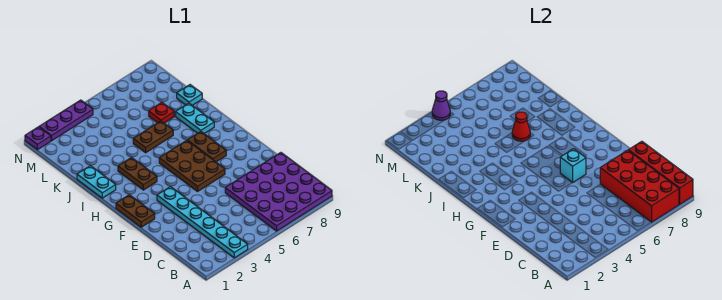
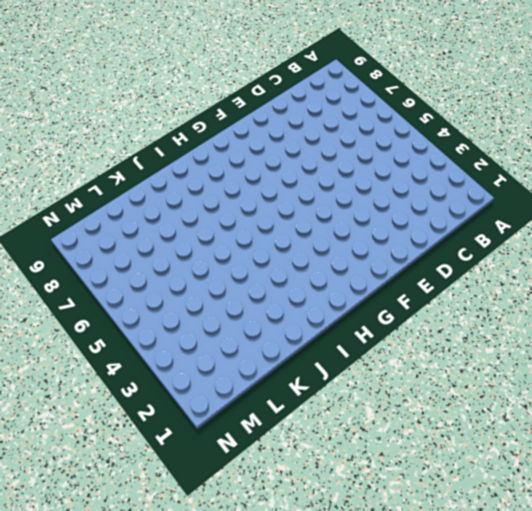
none -> cyan 1x6 plate [157,187,248,258]
none -> purple 4x4 plate [225,153,332,231]
none -> brown 1x2 plate [116,195,155,227]

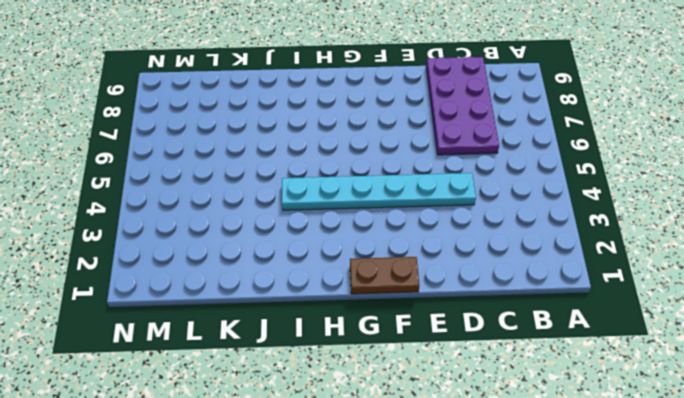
purple 2x4 plate [426,57,499,155] -> purple 4x4 plate [225,153,332,231]
cyan 1x6 plate [282,173,476,210] -> cyan 1x6 plate moved to [157,187,248,258]
none -> brown 2x3 plate [159,140,225,191]
none -> brown 1x2 plate [187,132,226,162]
none -> brown 1x2 plate [118,158,157,190]

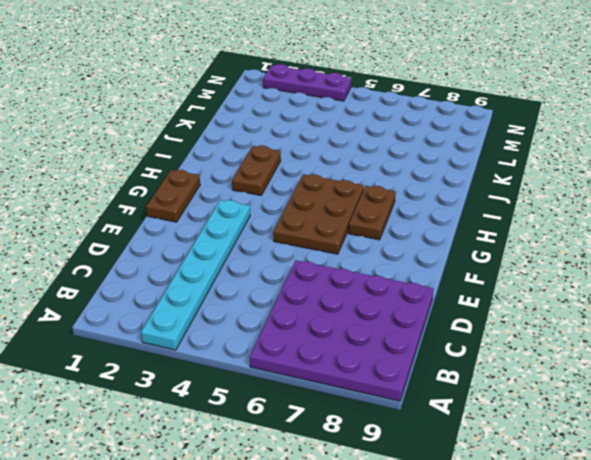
none -> cyan 1x2 plate [77,166,116,198]
none -> cyan 1x2 plate [176,103,214,134]
none -> brown 1x2 plate [133,121,173,153]

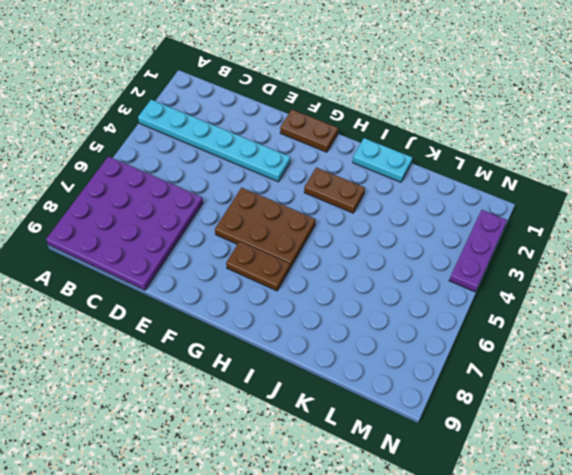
none -> cyan 1x2 plate [176,103,214,134]
none -> brown 1x2 plate [133,121,173,153]
none -> red 1x1 plate [149,103,174,123]

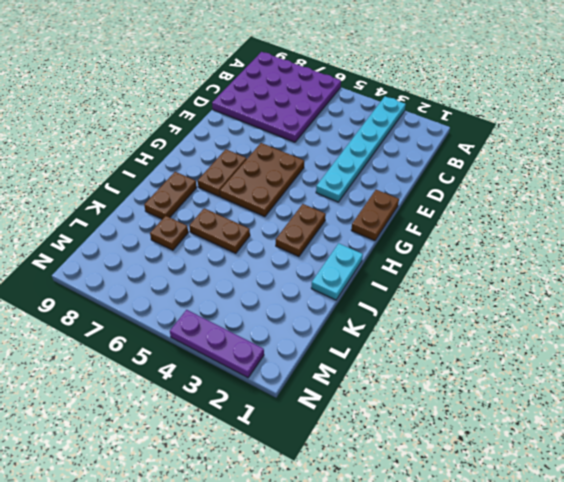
brown 1x2 plate [144,172,197,219] -> cyan 1x2 plate [176,103,214,134]
brown 1x1 plate [150,216,188,250] -> red 1x1 plate [149,103,174,123]
none -> cyan 1x1 plate [177,85,202,105]
none -> purple 1x1 plate [25,127,51,150]
none -> red 2x4 brick [600,150,679,222]

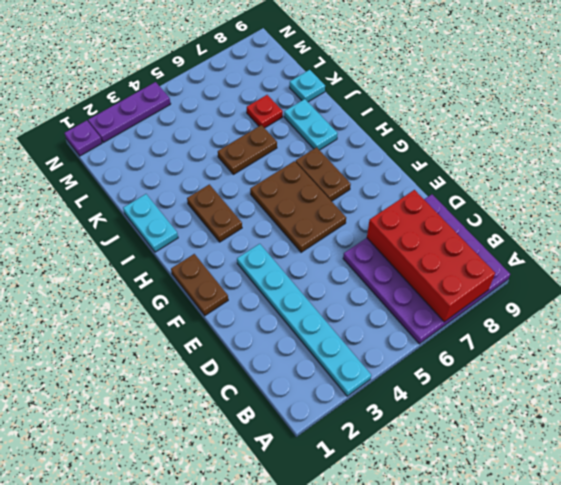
none -> red 1x4 brick [628,141,693,204]
none -> cyan 1x1 brick [560,149,586,183]
none -> red 1x1 cone [512,112,530,141]

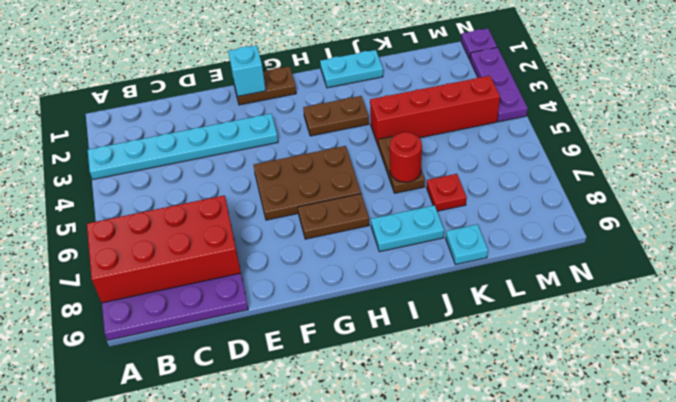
cyan 1x1 brick [228,45,266,96] -> cyan 1x1 brick moved to [560,149,586,183]
red 1x4 brick [370,76,500,145] -> red 1x4 brick moved to [628,141,693,204]
red 1x1 round brick [390,132,422,182] -> red 1x1 cone [512,112,530,141]
none -> purple 1x1 cone [432,91,450,120]

